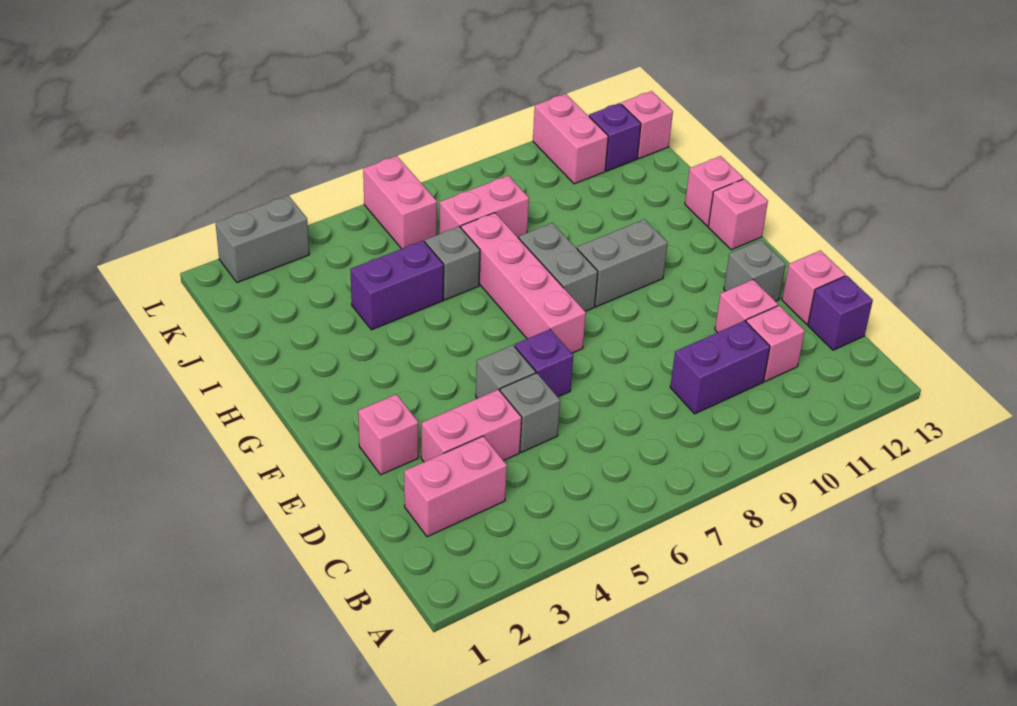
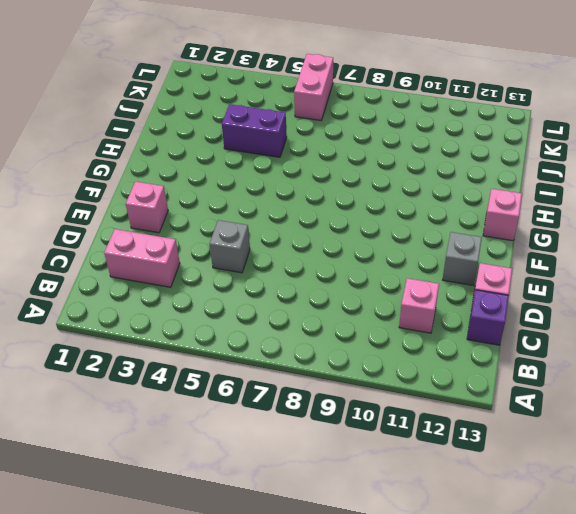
none -> purple 1x2 brick [670,321,770,414]
none -> pink 1x2 brick [421,390,522,462]
none -> pink 1x1 brick [715,280,778,333]

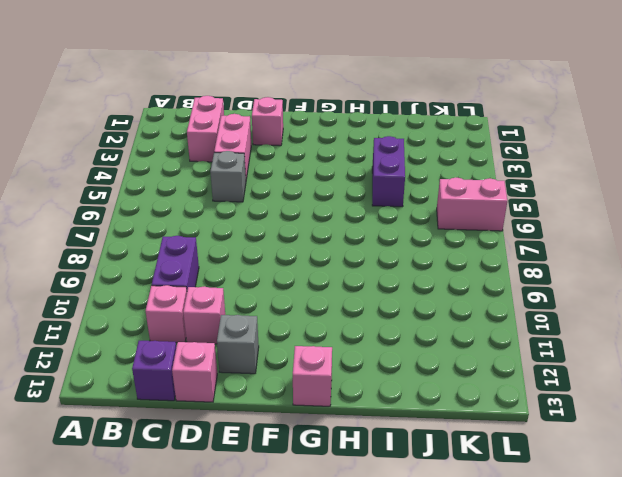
none -> grey 1x1 brick [476,345,536,398]
none -> purple 1x1 brick [515,329,573,397]
none -> pink 1x4 brick [461,213,586,353]

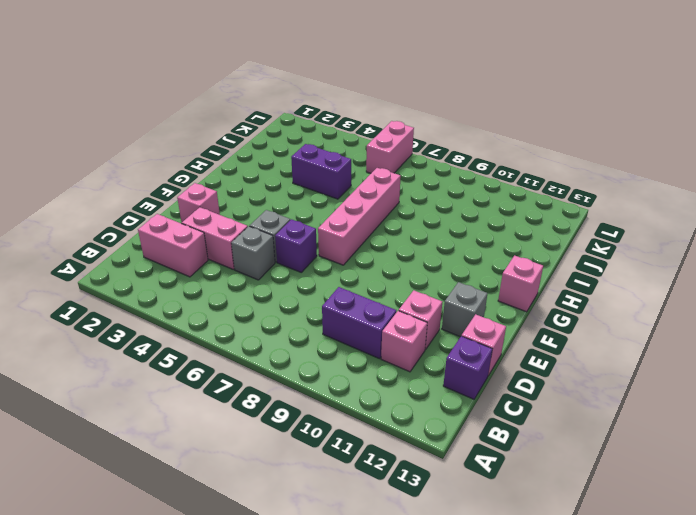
none -> grey 1x2 brick [519,223,598,311]
none -> grey 1x2 brick [577,219,668,307]
none -> pink 1x1 brick [685,156,743,226]

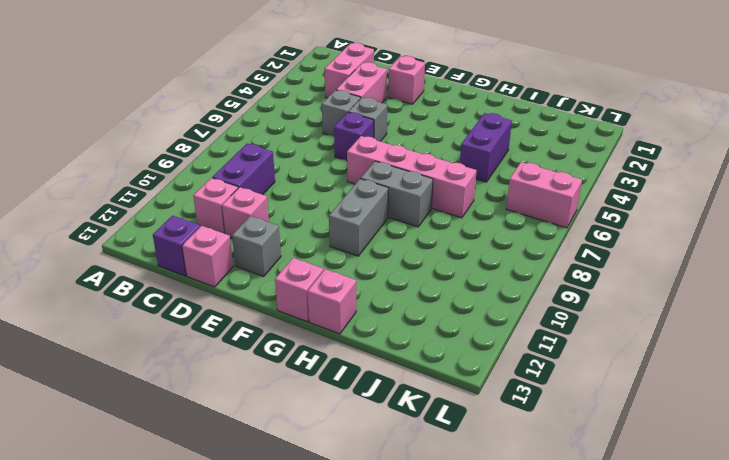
none -> grey 1x1 brick [425,227,480,300]
none -> pink 1x2 brick [439,176,529,238]
none -> pink 1x2 brick [533,94,608,184]

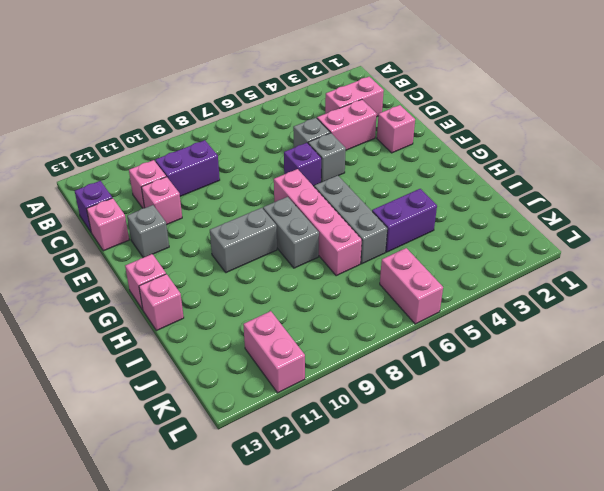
grey 1x3 brick [314,176,387,264] -> grey 1x1 brick [425,227,480,300]
none -> pink 1x2 brick [439,176,529,238]
none -> purple 1x1 brick [589,103,641,171]
none -> pink 1x1 brick [621,91,673,158]

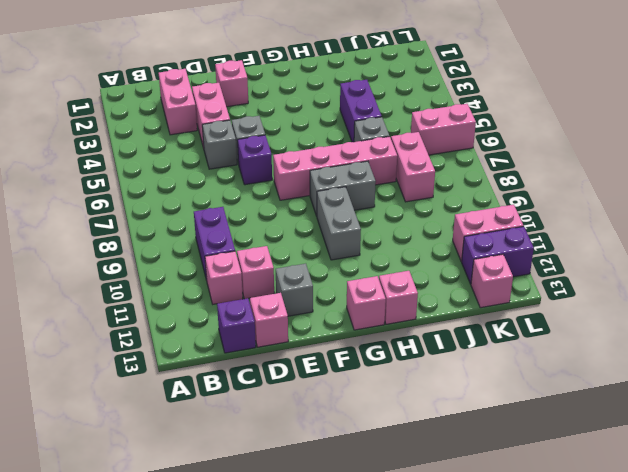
purple 1x2 brick [461,226,534,284] -> purple 1x1 brick [589,103,641,171]
none -> grey 1x2 brick [216,196,309,283]

